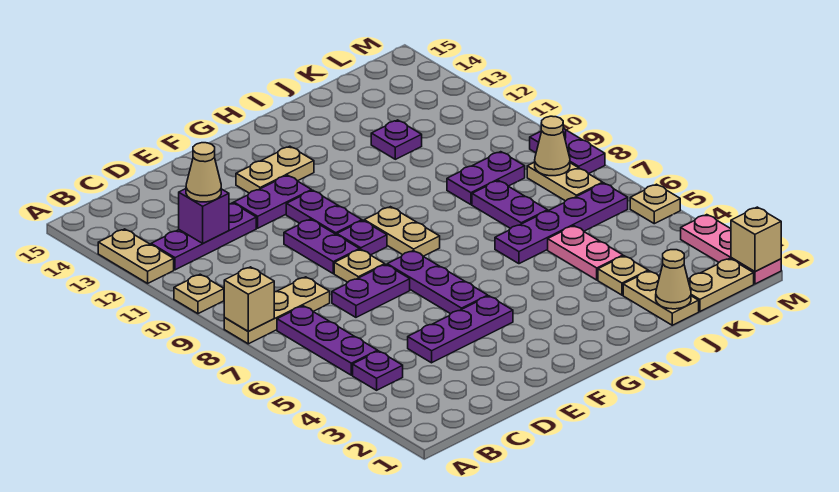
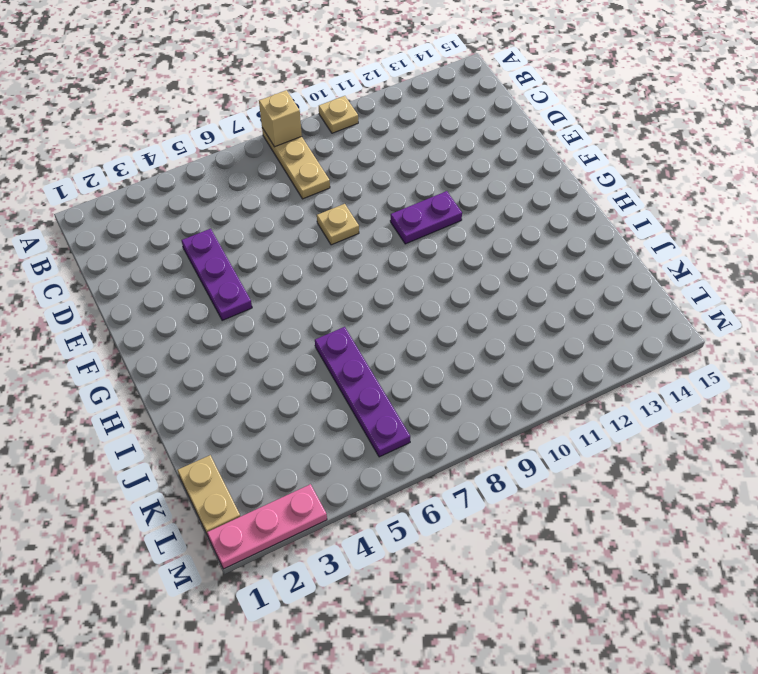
none -> tan 1x2 plate [98,229,174,283]
none -> purple 1x1 plate [353,351,403,390]
none -> purple 1x3 plate [277,306,378,375]
none -> purple 1x3 plate [151,203,256,270]

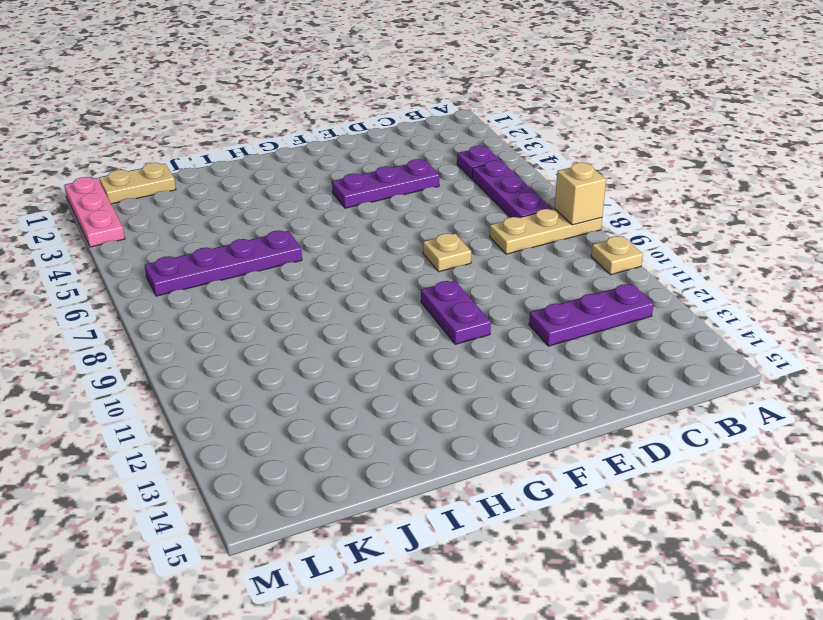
none -> tan 1x2 plate [98,229,174,283]
none -> purple 1x2 plate [332,265,410,317]
none -> purple 1x2 plate [284,219,359,273]
none -> purple 1x2 plate [234,175,311,228]

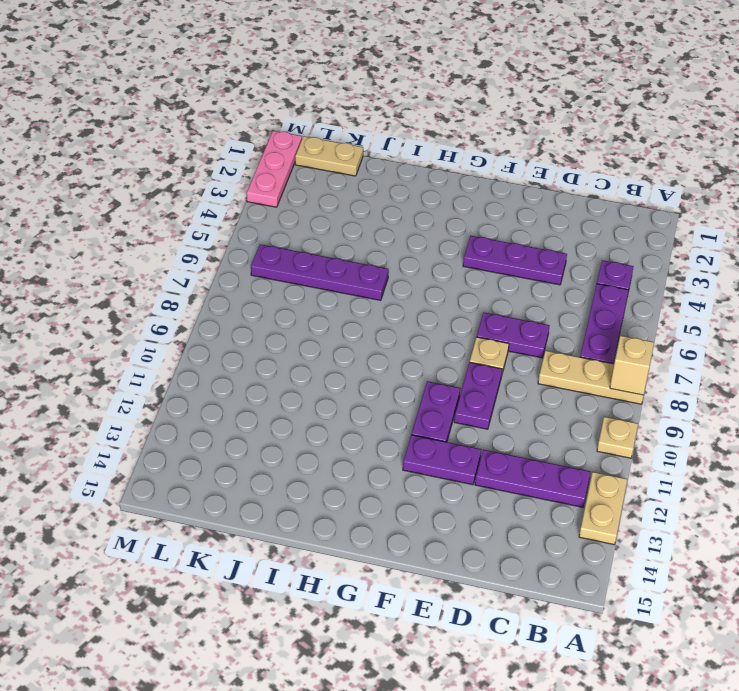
none -> purple 1x3 plate [387,251,488,314]
none -> purple 1x1 plate [337,221,387,255]
none -> tan 1x2 plate [236,146,314,193]
none -> tan 1x2 plate [364,207,440,256]

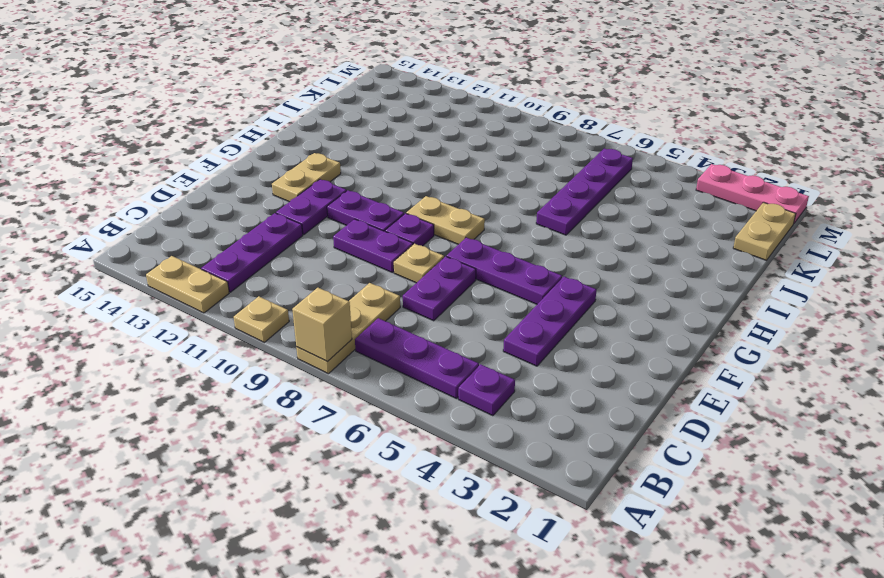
none -> tan 1x2 plate [623,271,699,325]
none -> tan 1x1 plate [598,256,648,295]
none -> pink 1x2 plate [548,226,623,280]
none -> purple 1x2 plate [472,180,548,229]

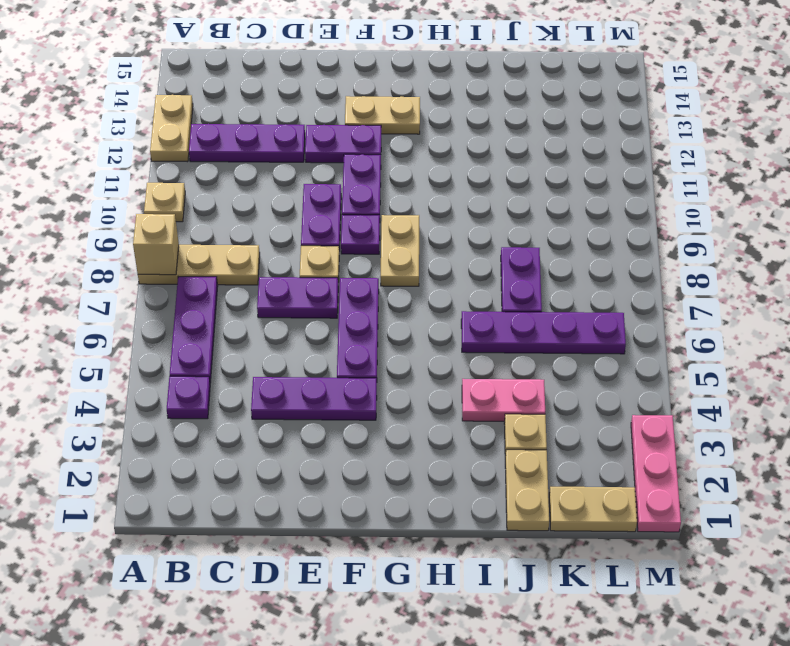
pink 1x2 plate [462,379,545,421] -> pink 1x2 plate turned to [548,226,623,280]
none -> purple 1x2 plate [447,152,525,205]
none -> purple 1x1 plate [371,120,422,159]
none -> tan 1x2 plate [527,162,603,201]
none -> tan 1x1 plate [630,184,680,224]

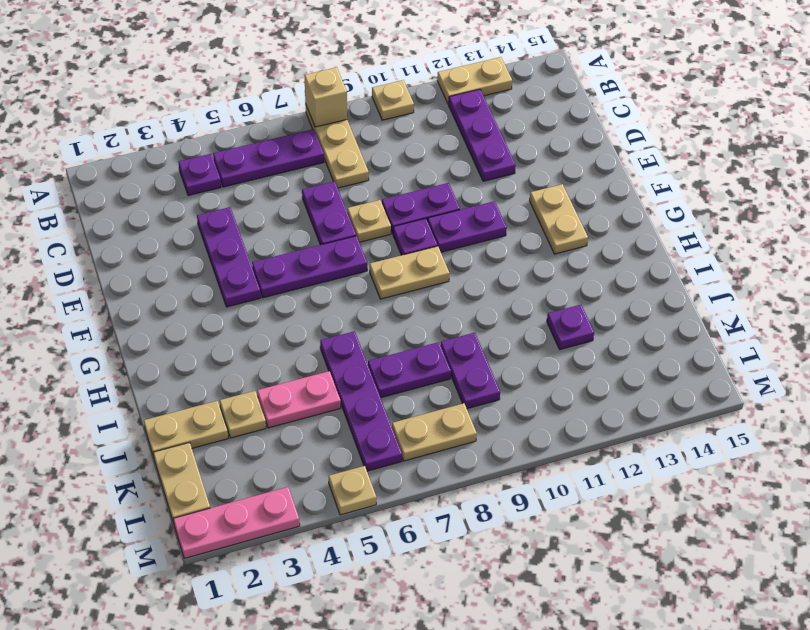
none -> purple 1x2 plate [234,175,311,228]
none -> purple 1x2 plate [530,127,605,174]
none -> purple 1x1 brick [179,189,229,243]
none -> tan 1x1 cone [656,250,691,309]

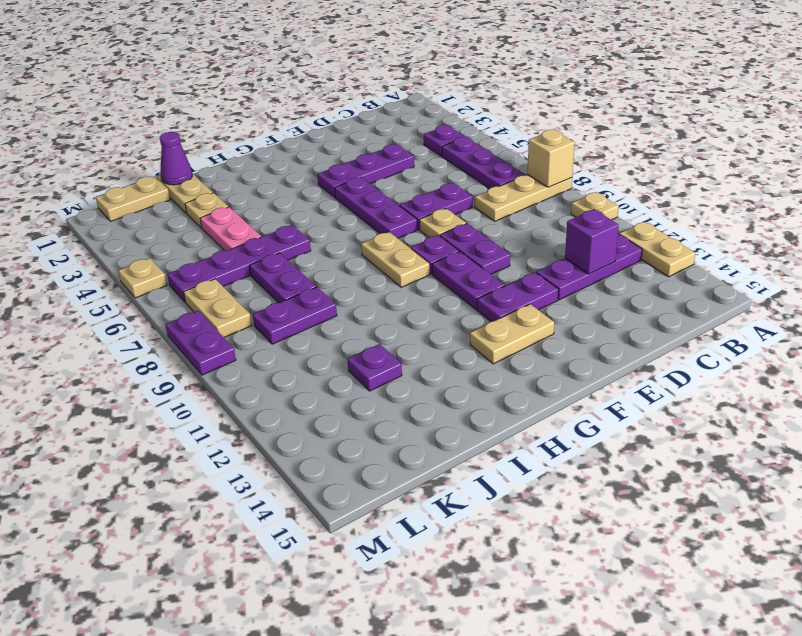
purple 1x1 cone [160,132,192,185] -> tan 1x1 cone [656,250,691,309]
none -> pink 1x3 plate [681,215,781,284]
none -> tan 1x1 cone [535,116,570,176]
none -> tan 1x1 brick [731,207,781,272]
none -> tan 1x1 cone [186,143,221,202]

